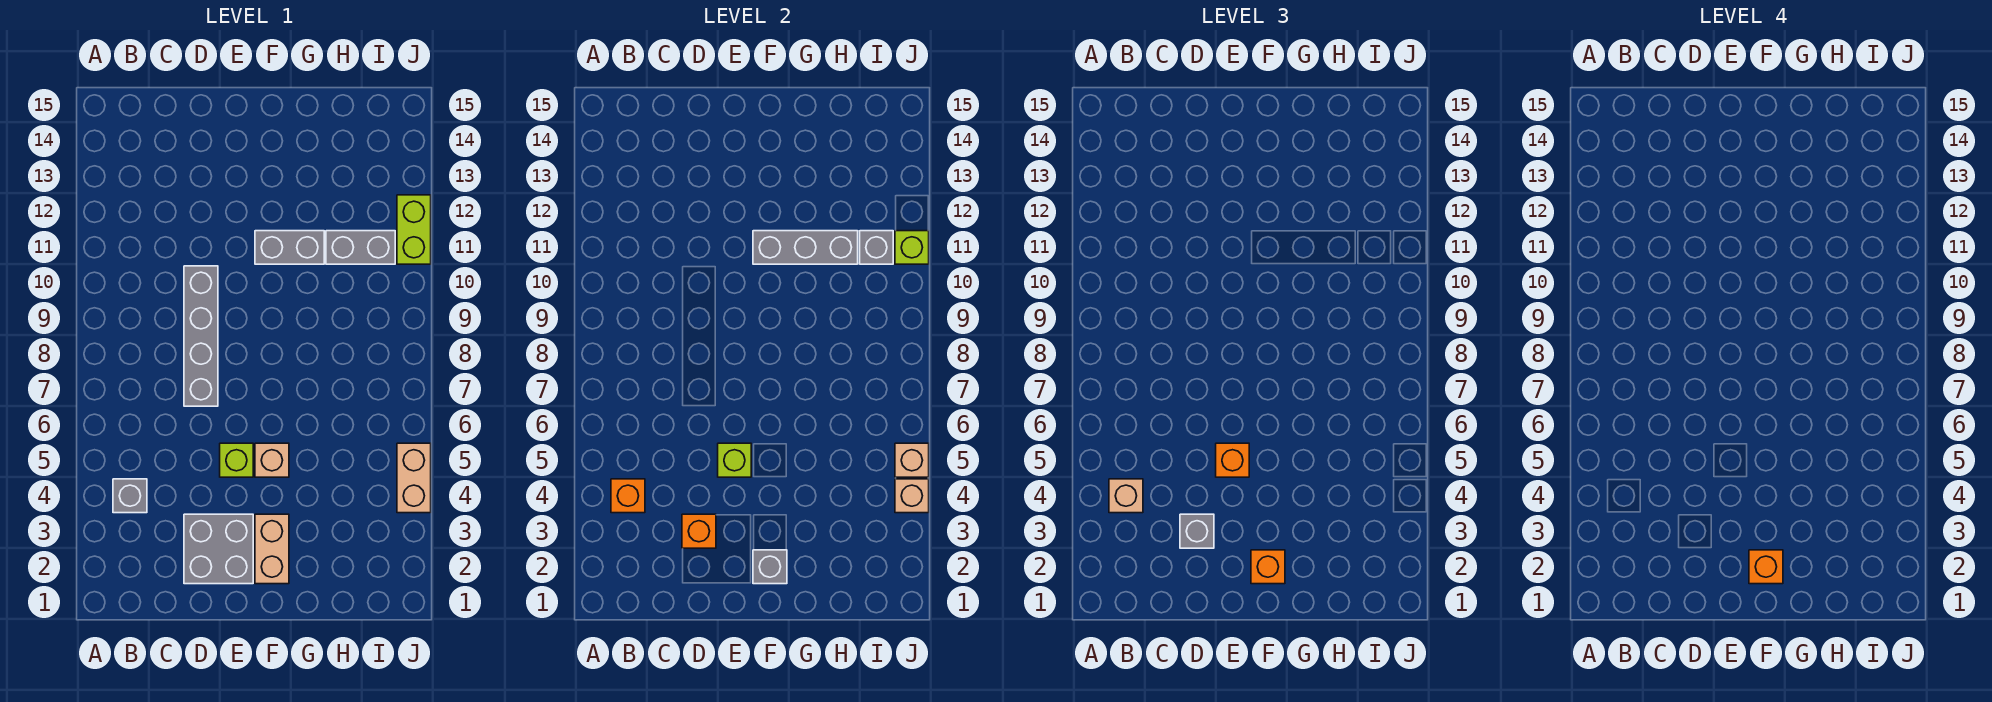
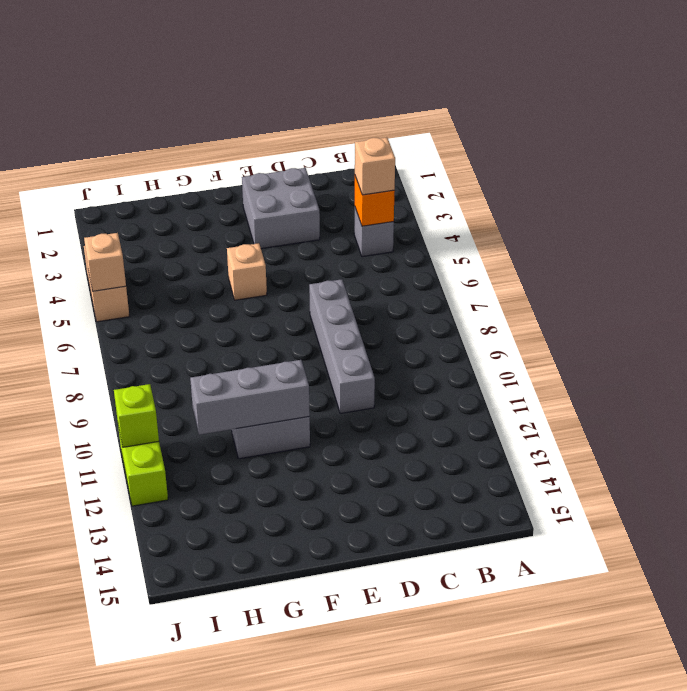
none -> lime 1x1 brick [220,443,253,477]
none -> tan 1x2 brick [255,514,289,584]
none -> grey 1x2 brick [326,231,395,264]

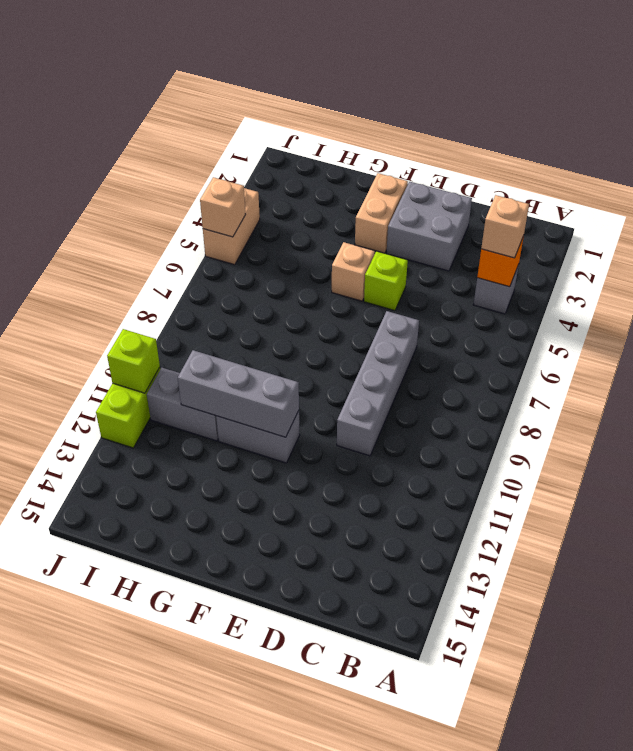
none -> orange 1x1 brick [682,514,716,548]
none -> lime 1x1 brick [718,443,751,477]
none -> grey 1x1 brick [753,550,787,584]

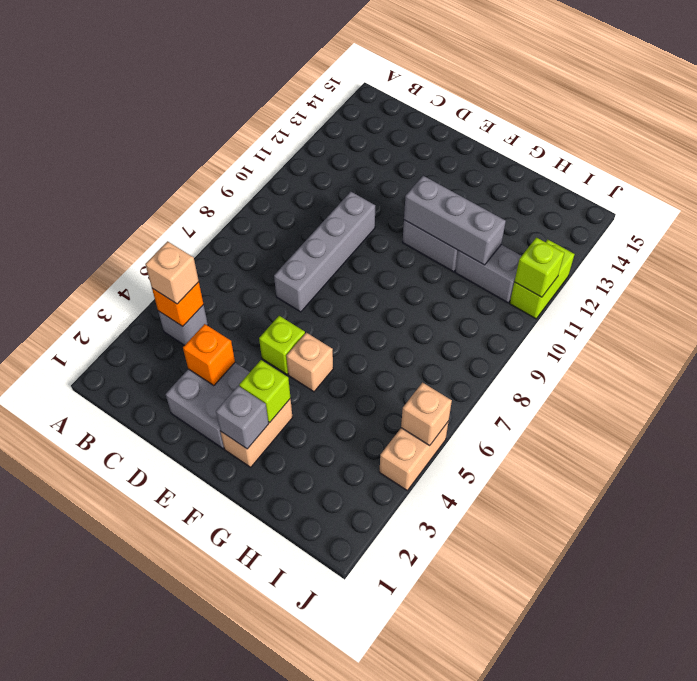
lime 1x1 brick [239,360,290,423] -> lime 1x1 brick moved to [718,443,751,477]
none -> grey 1x1 brick [860,231,893,264]
none -> tan 1x1 brick [895,479,929,513]
none -> grey 1x1 brick [1180,514,1214,548]

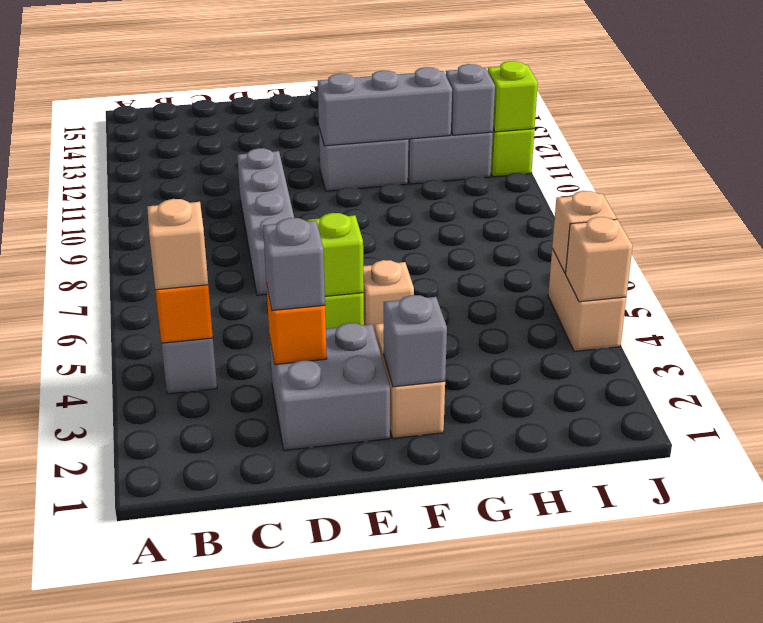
none -> orange 1x1 brick [1216,443,1249,477]
none -> orange 1x1 brick [1251,550,1285,584]
none -> orange 1x1 brick [1749,550,1783,584]

